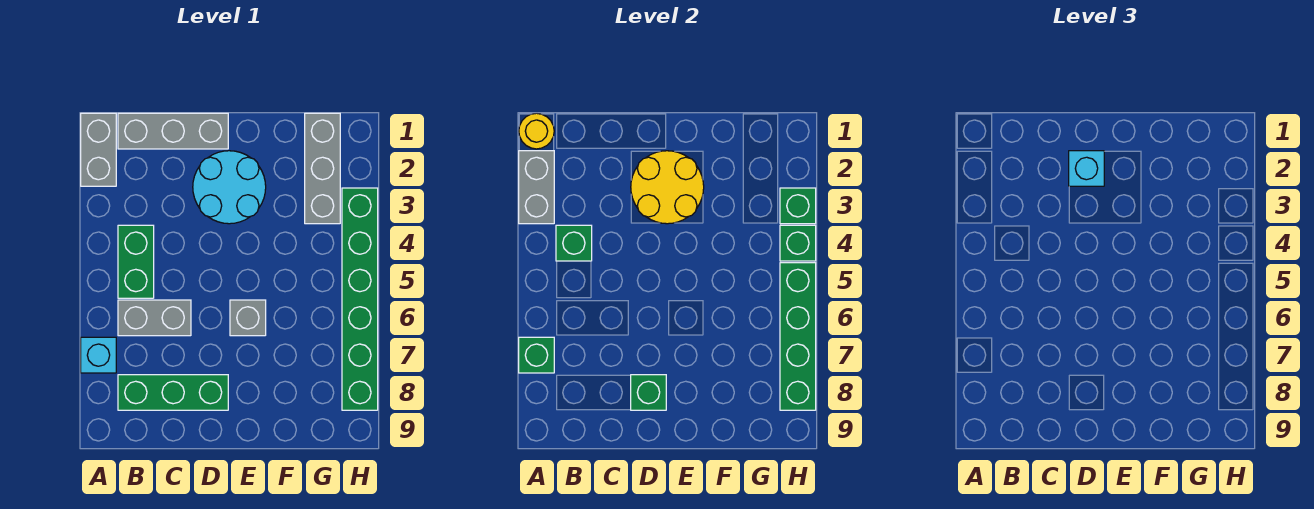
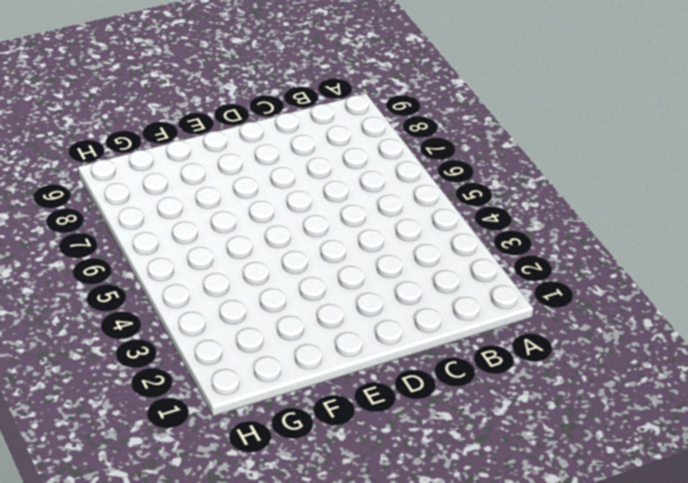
none -> grey 1x2 brick [81,113,116,186]
none -> cyan 1x1 brick [81,337,116,373]
none -> grey 1x3 brick [118,113,228,149]

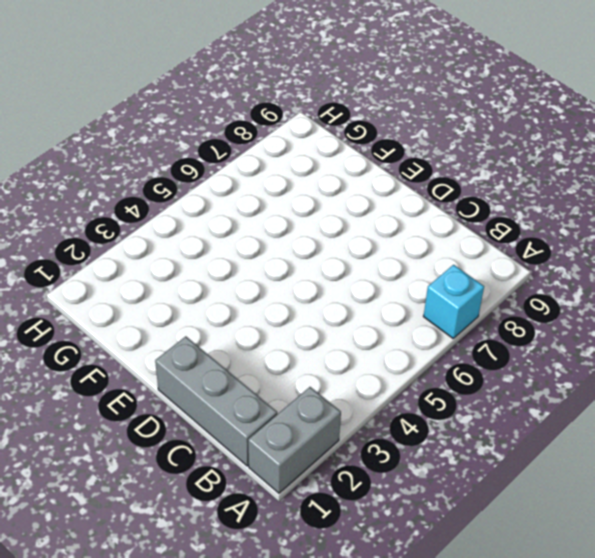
none -> green 1x2 brick [118,225,154,298]
none -> grey 1x2 brick [118,300,191,336]
none -> green 1x3 brick [118,375,228,410]

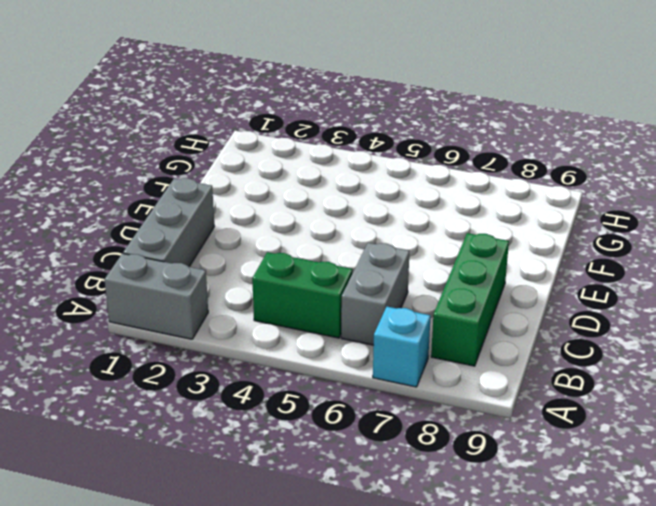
none -> cyan 2x2 round brick [193,151,266,224]
none -> grey 1x1 brick [230,300,266,336]
none -> grey 1x3 brick [305,113,340,224]

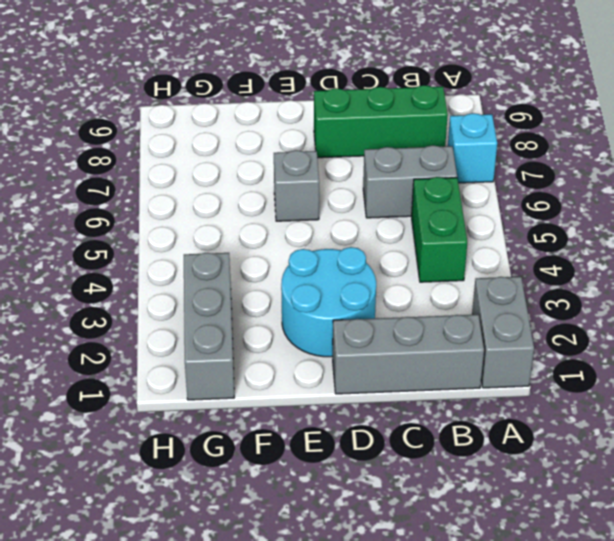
none -> green 1x6 brick [342,188,378,410]
none -> yellow 1x1 round brick [519,113,554,149]
none -> grey 1x2 brick [519,151,554,224]

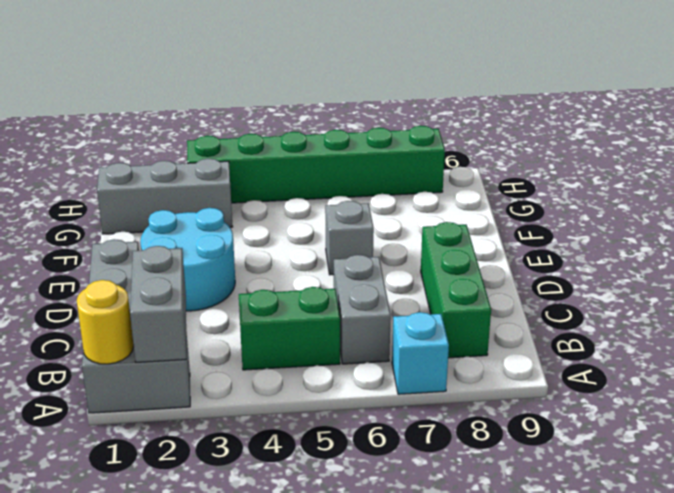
grey 1x2 brick [130,246,186,362] -> grey 1x2 brick turned to [519,151,554,224]
none -> green 1x1 brick [519,337,554,373]
none -> green 1x1 brick [556,225,592,261]
none -> yellow 2x2 round brick [631,151,704,224]

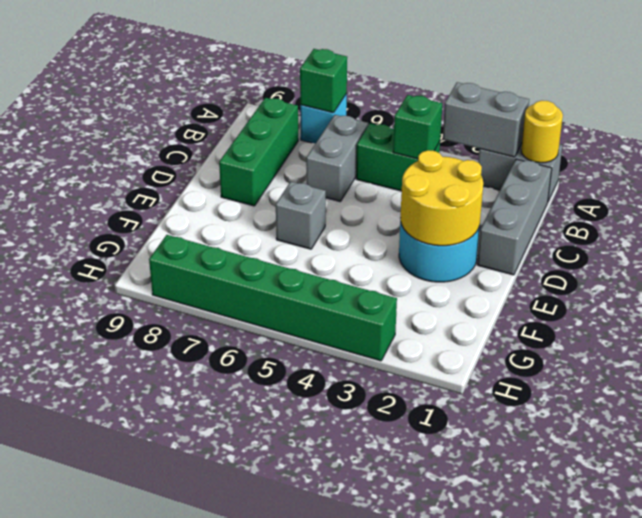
none -> grey 1x3 brick [305,113,340,224]
none -> green 1x1 brick [631,375,666,410]
none -> green 1x1 brick [780,188,816,224]

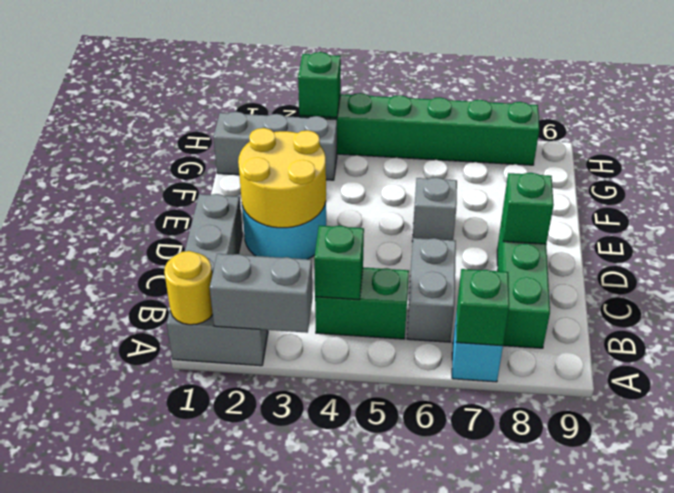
none -> green 1x1 brick [780,225,816,261]
none -> green 1x4 brick [780,263,816,410]
none -> cyan 1x1 brick [1069,151,1104,186]

